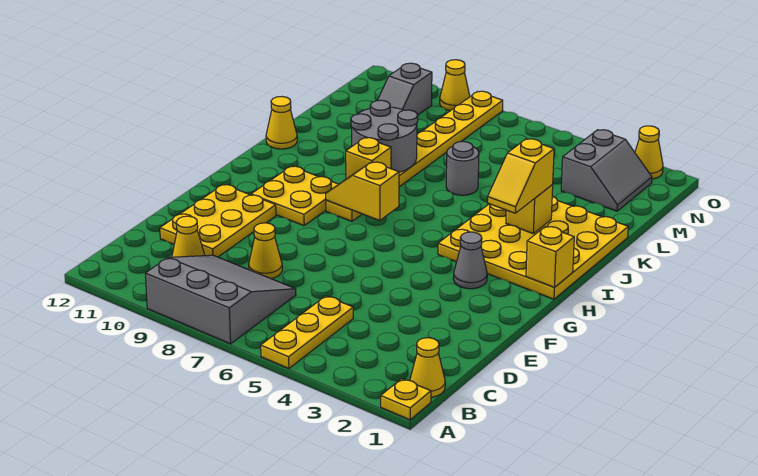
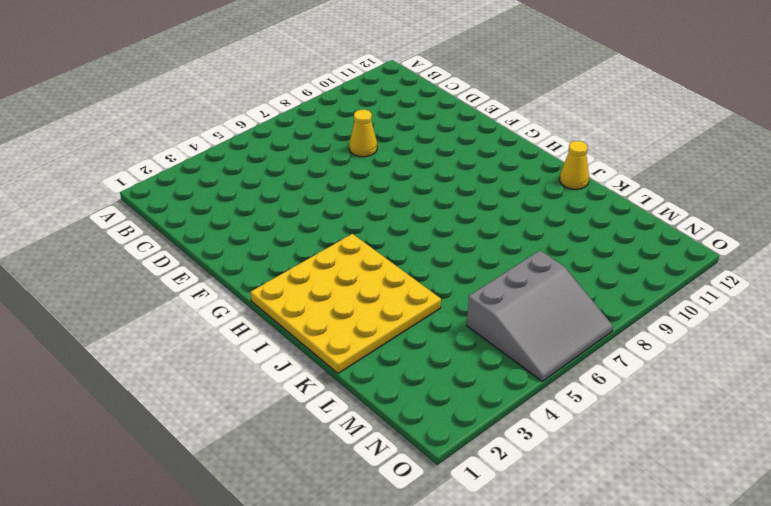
grey 3x3 slope [467,251,613,381] -> grey 3x3 slope moved to [145,255,296,344]
none -> yellow 1x1 plate [381,379,431,420]
none -> yellow 1x3 plate [261,296,353,368]
none -> yellow 1x1 cone [410,338,445,397]

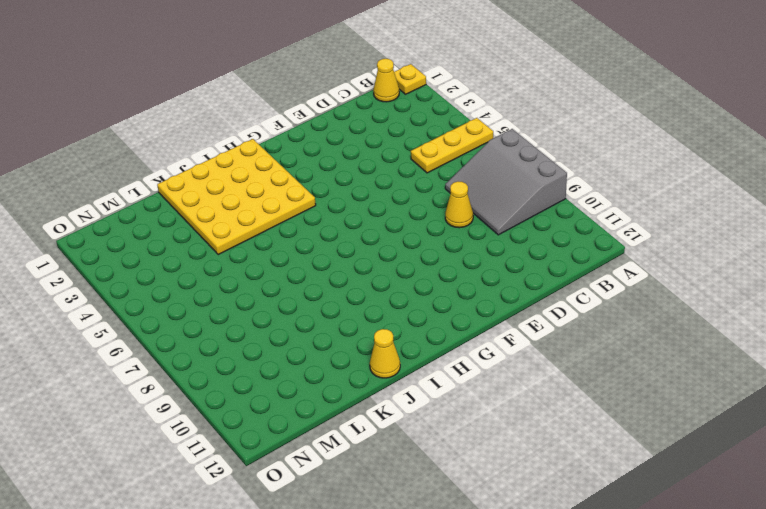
none -> yellow 1x1 cone [172,216,205,257]
none -> yellow 2x3 plate [160,184,276,257]
none -> grey 1x1 cone [453,232,487,289]

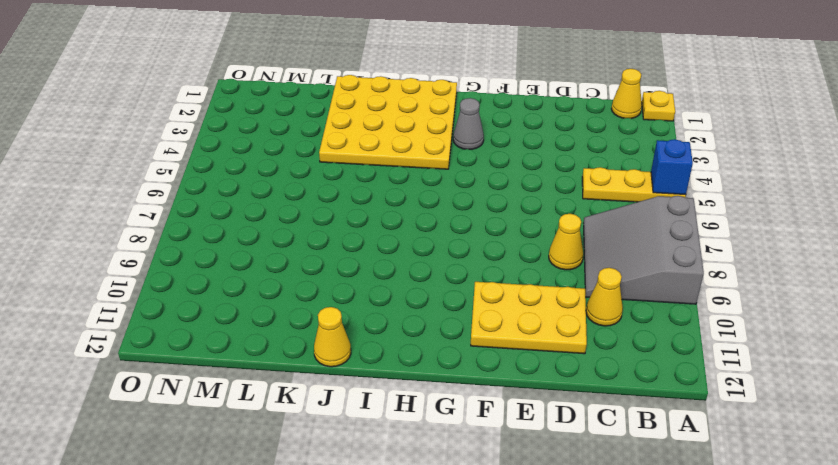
blue 1x1 brick [651,139,693,195] -> none
none -> yellow 2x2 plate [251,166,338,226]
none -> yellow 1x8 plate [326,91,503,221]
none -> grey 1x1 round brick [446,141,479,195]

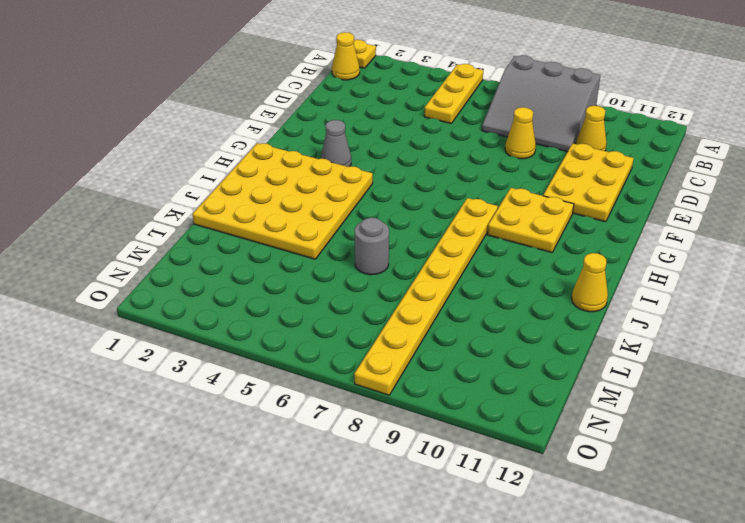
none -> grey 2x2 slope [561,130,652,211]
none -> grey 1x2 slope [377,63,432,115]
none -> yellow 1x1 cone [635,126,663,179]

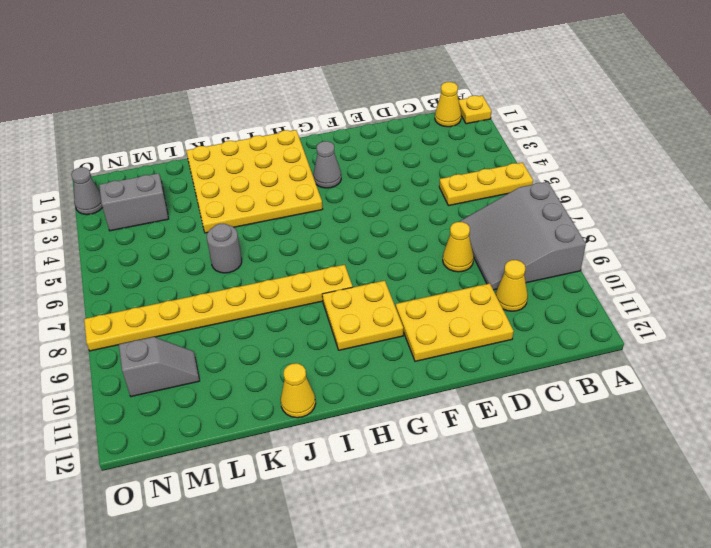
grey 1x1 cone [71,167,103,215] -> yellow 1x1 cone [635,126,663,179]
none -> yellow 1x1 cone [440,60,470,111]
none -> yellow 1x1 brick [526,226,574,288]
none -> yellow 1x2 slope [326,162,399,221]

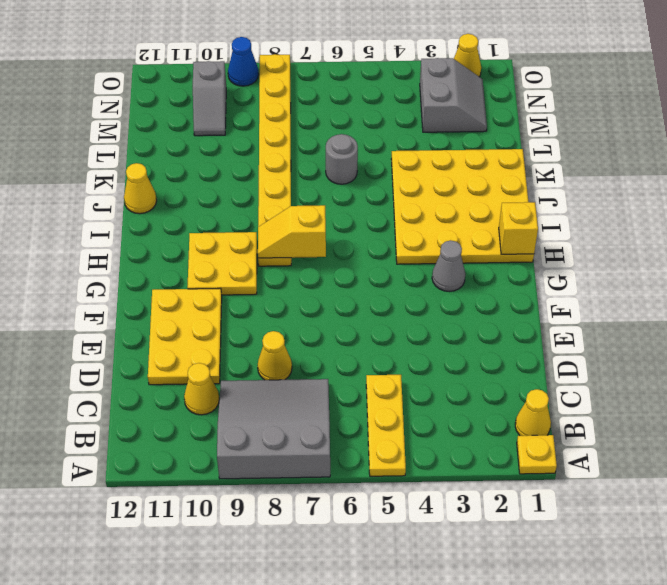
blue 1x1 cone [228,37,259,86] -> yellow 1x1 cone [440,60,470,111]
none -> yellow 1x1 brick [346,138,391,179]
none -> yellow 1x1 brick [506,185,553,234]
none -> grey 2x2 round brick [351,100,418,172]

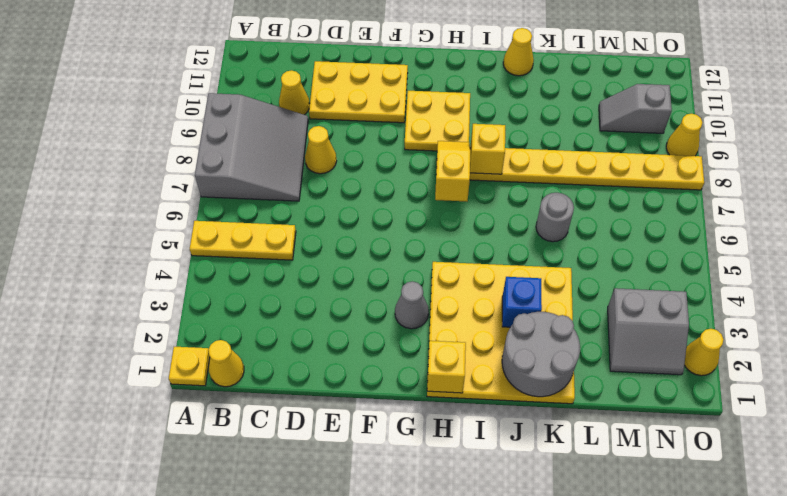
grey 2x2 round brick [502,312,580,397] -> grey 2x2 round brick moved to [351,100,418,172]
blue 1x1 brick [502,277,542,327] -> yellow 1x1 brick [506,185,553,234]
none -> yellow 1x2 slope [487,139,554,213]

